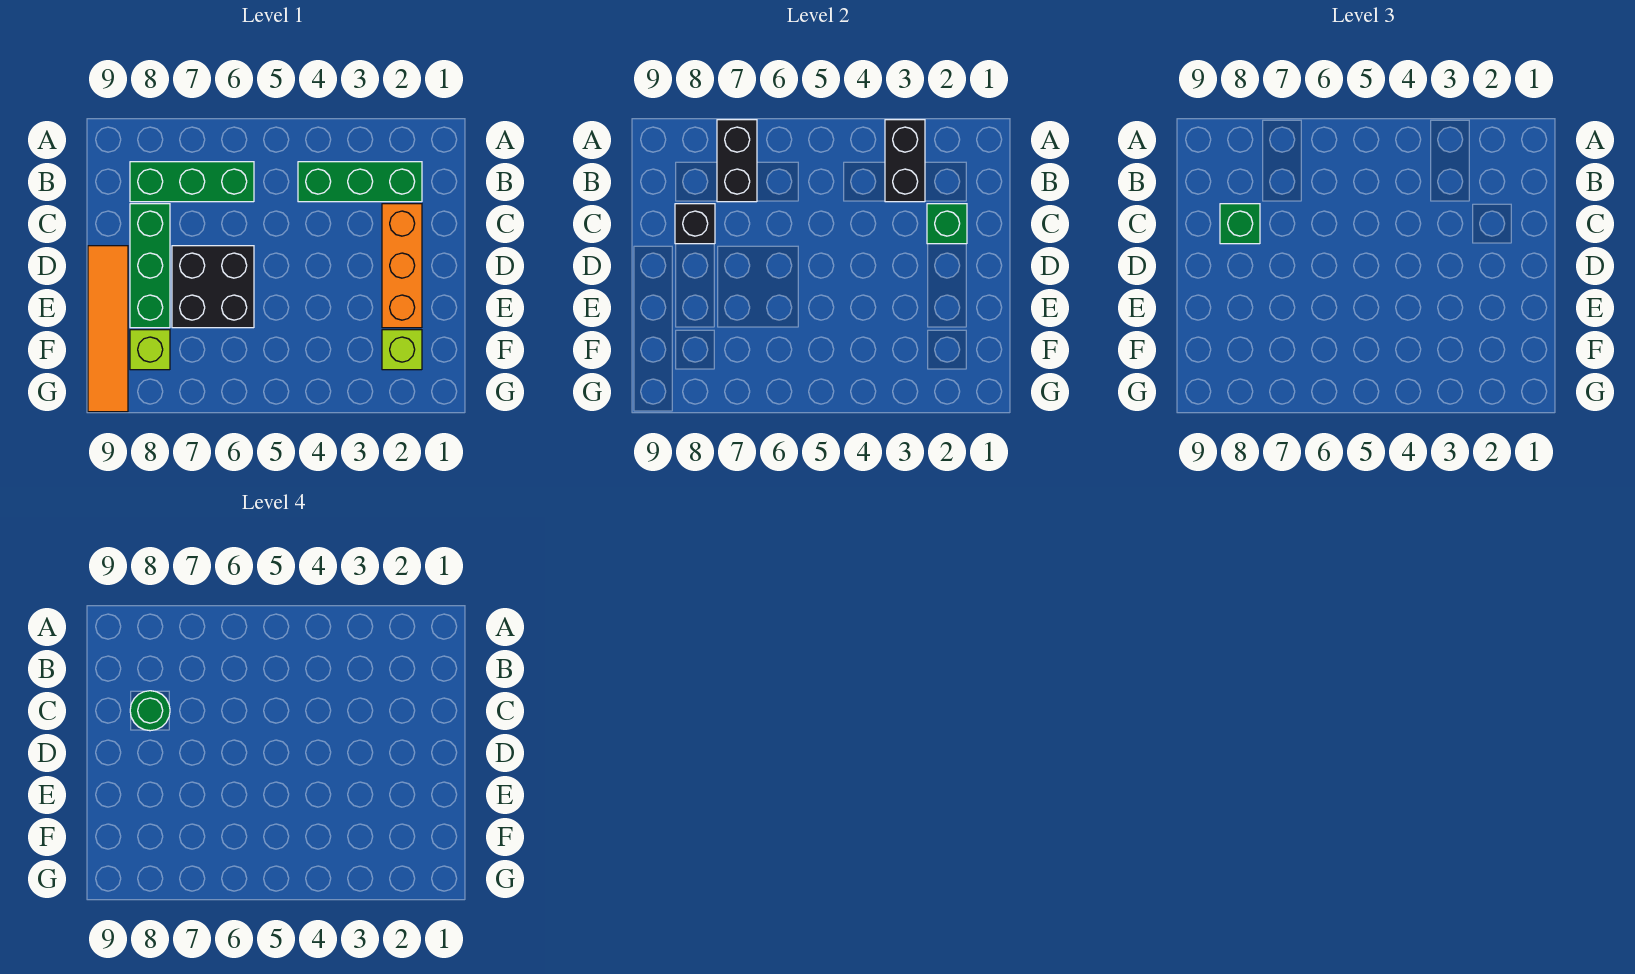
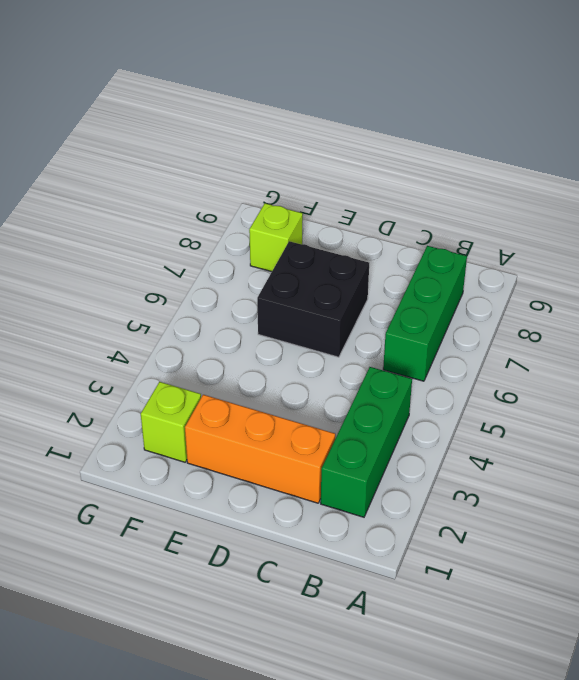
none -> green 1x3 brick [130,204,170,328]
none -> orange 1x4 tile [88,246,128,412]
none -> black 1x2 brick [885,120,925,202]

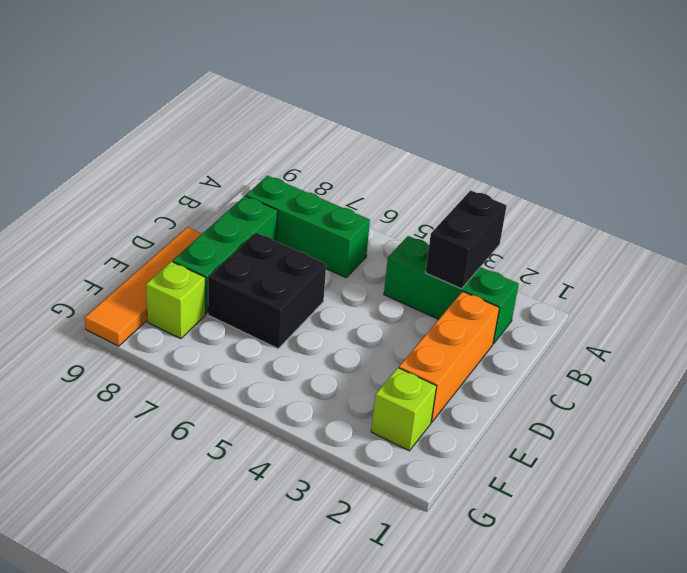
none -> black 1x2 brick [717,120,757,202]
none -> green 1x1 brick [927,204,967,244]
none -> black 1x1 brick [675,204,715,244]

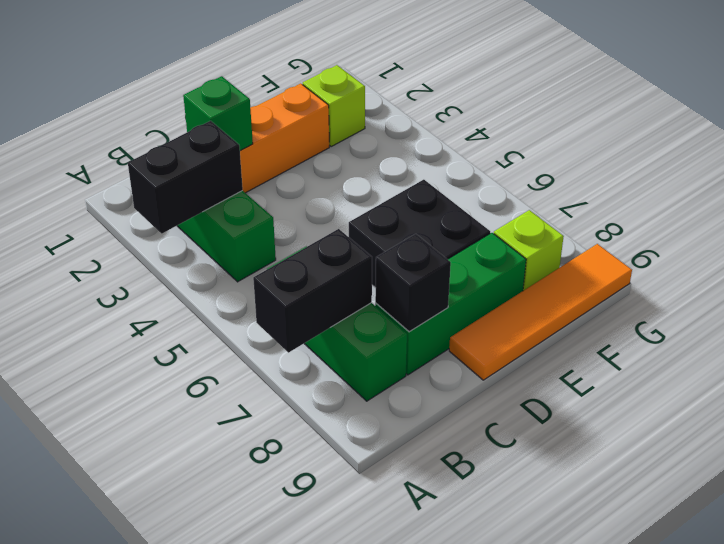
none -> green 1x1 brick [1220,204,1260,244]
none -> green 1x1 round brick [130,691,170,731]

